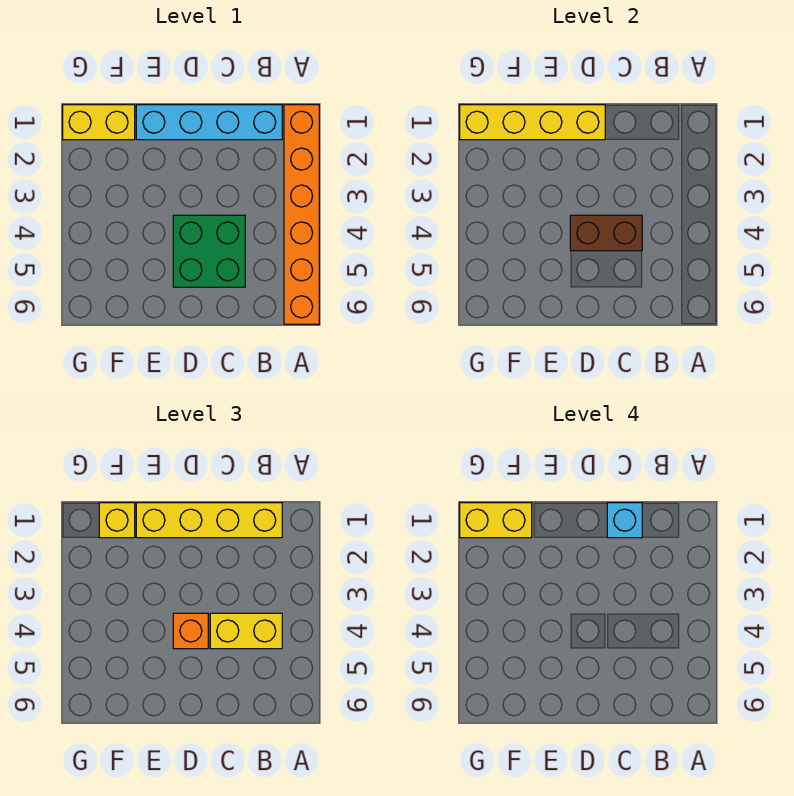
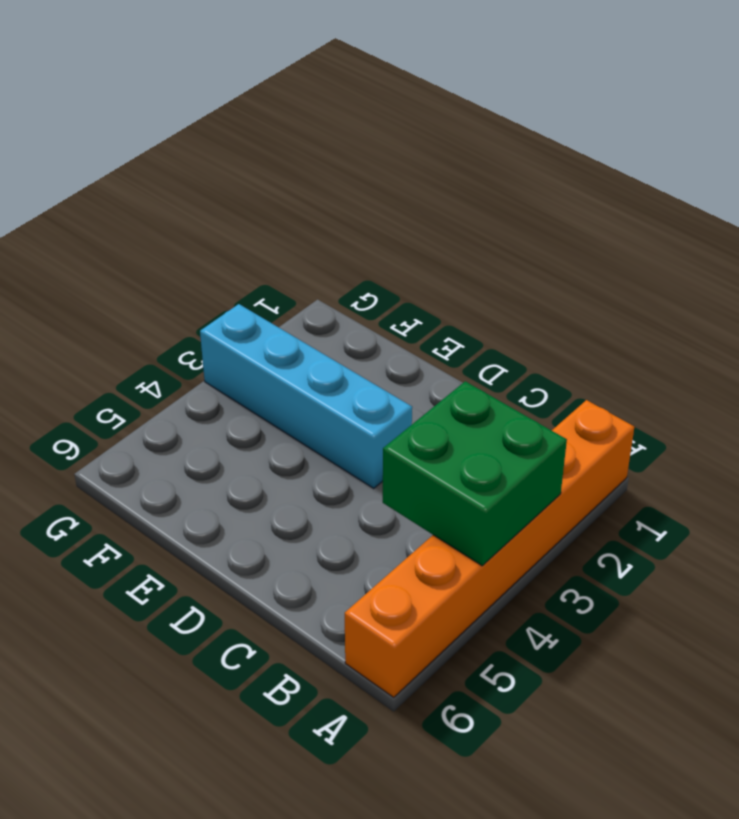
green 2x2 brick [383,381,567,566] -> green 2x2 brick moved to [173,215,245,287]
cyan 1x4 brick [200,304,412,488] -> cyan 1x4 brick moved to [136,105,282,140]
none -> yellow 1x2 brick [63,105,135,140]
none -> brown 1x2 brick [570,215,642,251]
none -> yellow 1x4 brick [460,105,605,140]

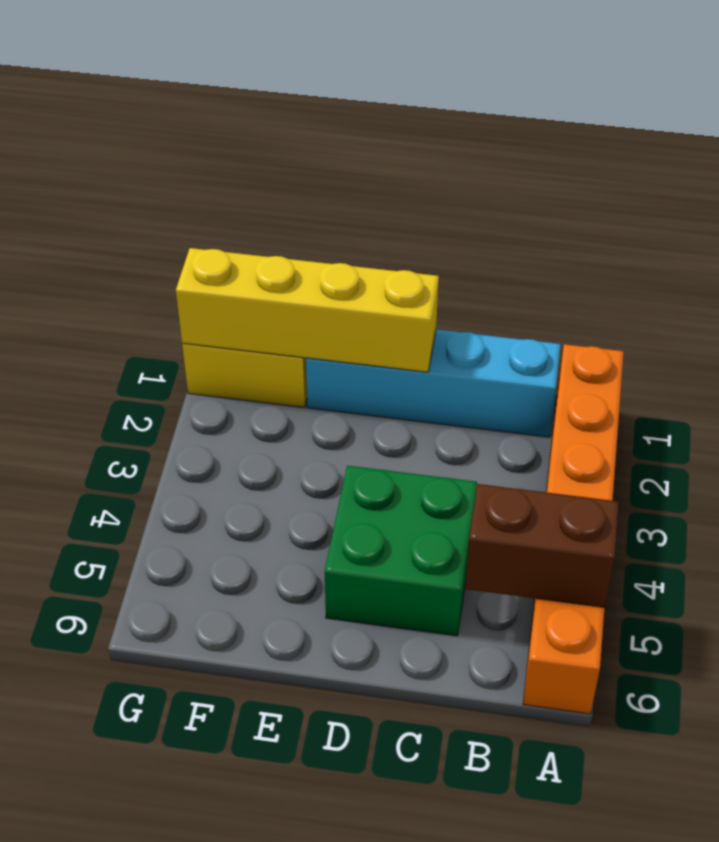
brown 1x2 brick [465,484,619,607] -> brown 1x2 brick moved to [570,215,642,251]
none -> yellow 1x4 brick [136,503,282,538]
none -> yellow 1x2 brick [210,613,282,649]
none -> orange 1x1 brick [173,613,208,649]

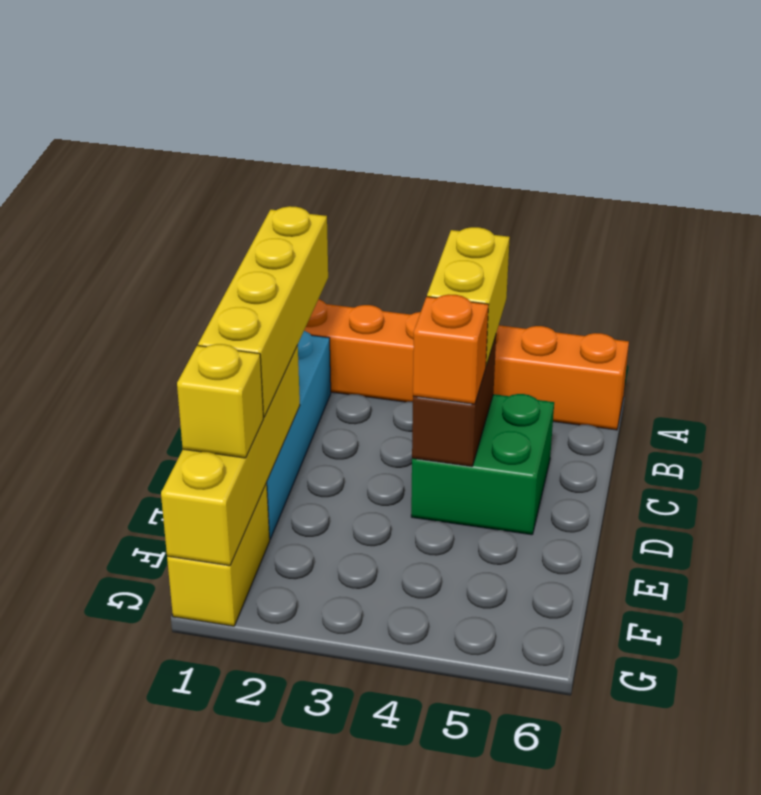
none -> cyan 1x1 brick [607,503,642,538]
none -> yellow 1x2 brick [460,503,532,538]

